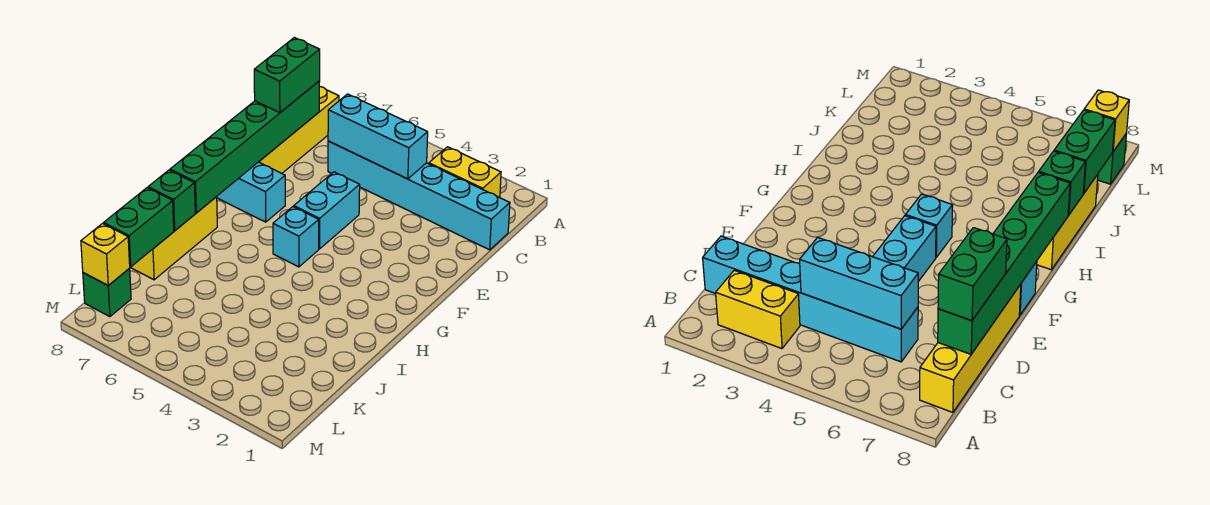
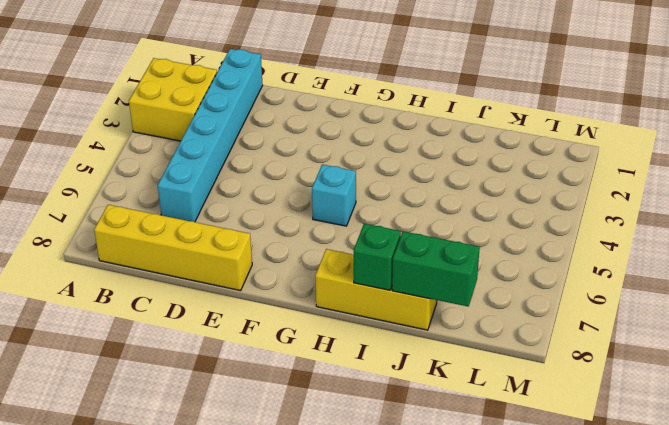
yellow 2x2 brick [129,58,217,141] -> yellow 1x2 brick [429,147,501,197]
none -> cyan 1x2 brick [294,172,360,249]
none -> cyan 1x2 brick [217,162,285,222]
none -> green 1x1 brick [83,269,131,317]

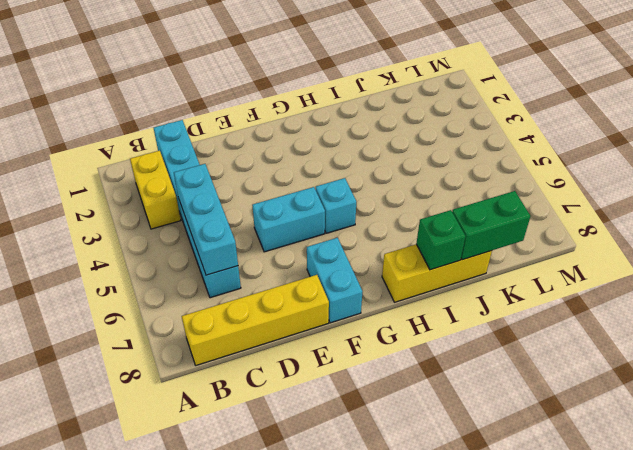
none -> green 1x1 brick [83,269,131,317]
none -> green 1x6 brick [170,81,320,213]
none -> yellow 1x1 brick [81,224,130,285]

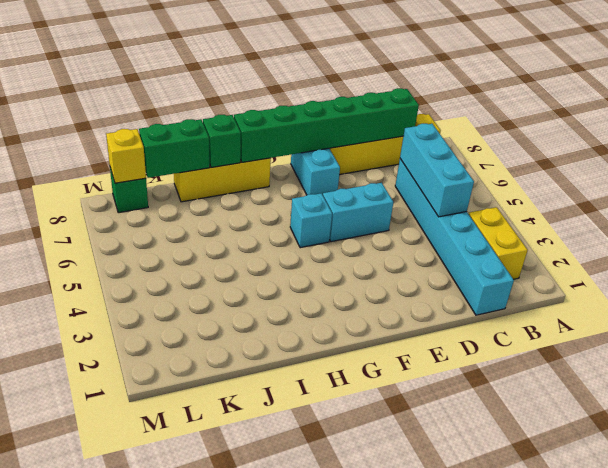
none -> green 1x2 brick [254,37,320,113]

